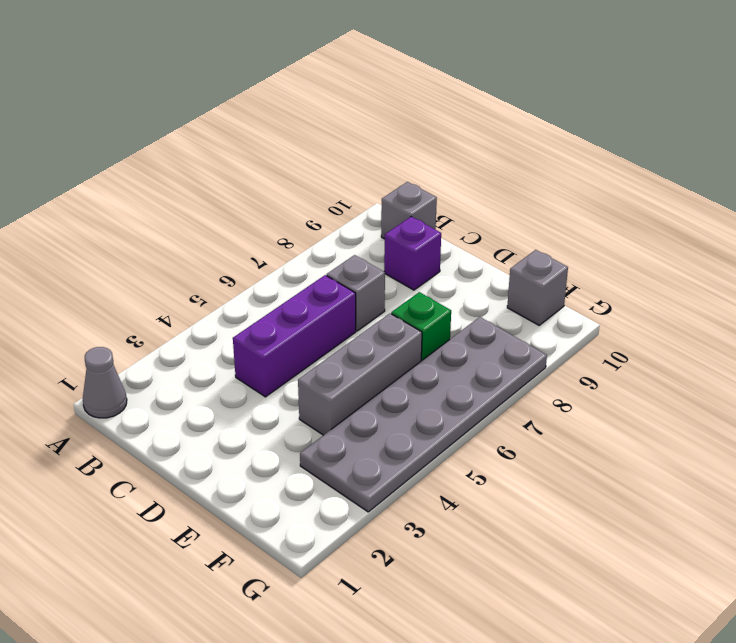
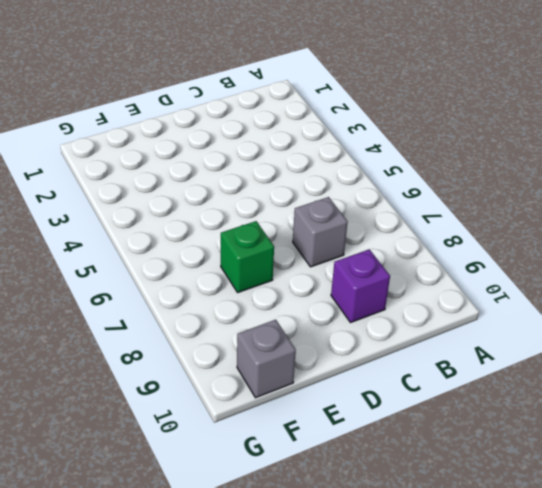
none -> grey 1x1 cone [83,347,127,418]
none -> grey 1x1 brick [381,182,437,239]

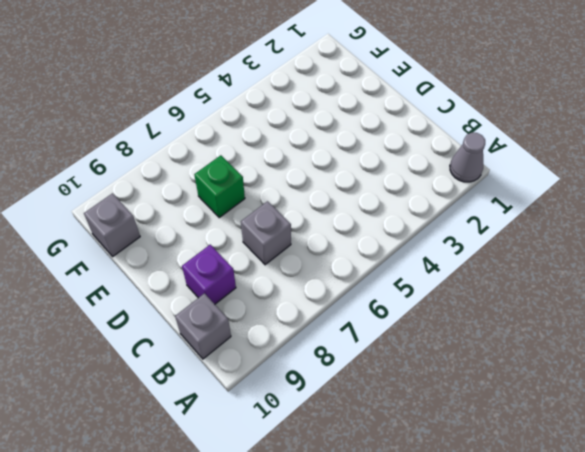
none -> purple 1x3 brick [233,275,356,397]
none -> grey 1x3 brick [298,313,422,435]

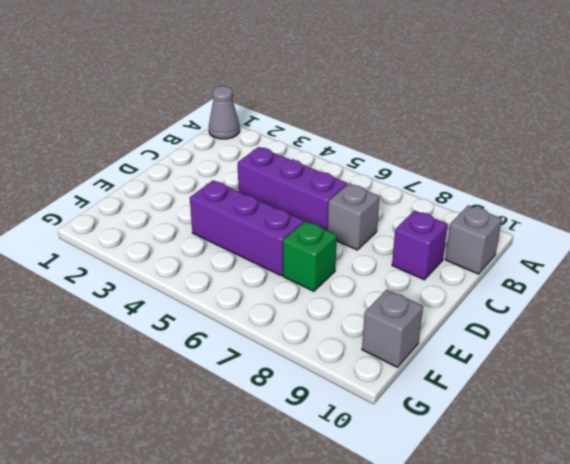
purple 1x3 brick [190,180,304,276] -> grey 1x3 brick [298,313,422,435]
none -> grey 2x6 plate [300,317,547,512]

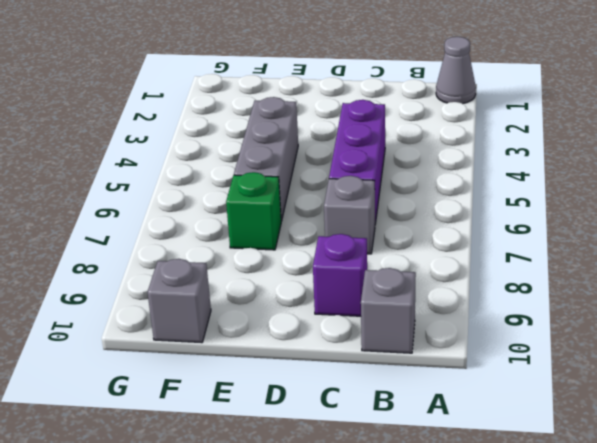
none -> grey 2x6 plate [300,317,547,512]

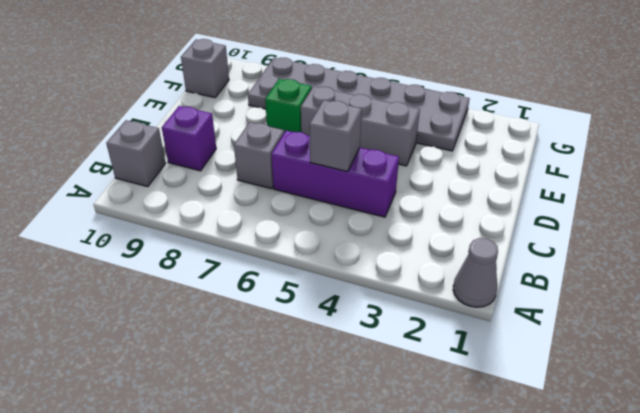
grey 1x1 brick [310,100,362,172] -> none

